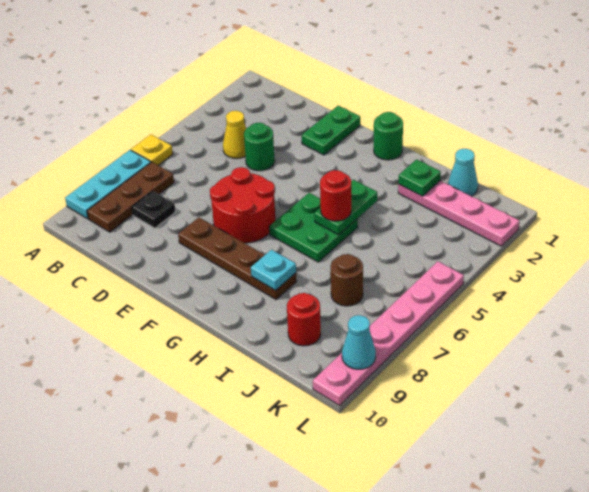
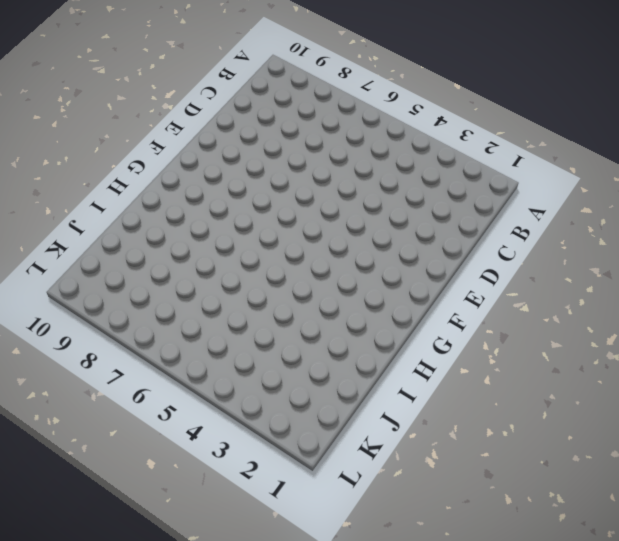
none -> yellow 1x1 plate [131,135,173,165]
none -> cyan 1x3 plate [65,150,151,219]
none -> brown 1x3 plate [87,162,174,232]

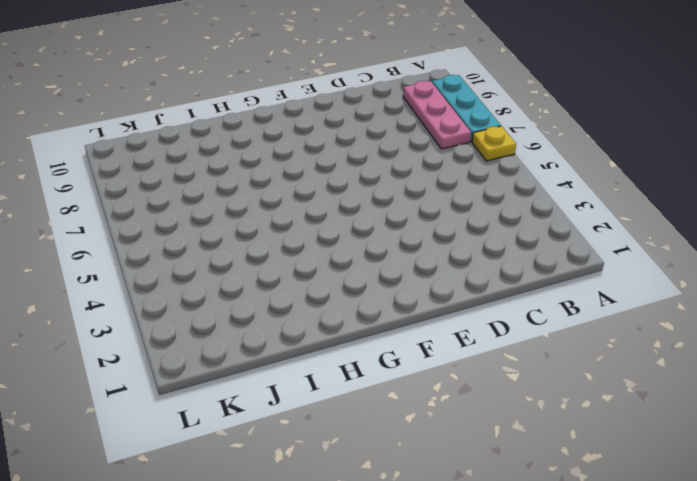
pink 1x3 plate [403,81,471,149] -> brown 1x3 plate [87,162,174,232]
none -> yellow 1x1 cone [223,111,246,158]
none -> black 1x1 plate [132,191,175,228]
none -> green 1x1 round brick [244,123,275,171]

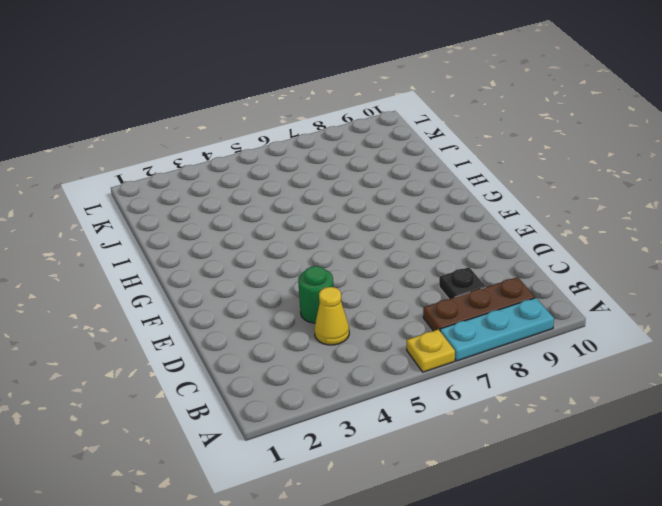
none -> green 1x2 plate [302,106,360,155]
none -> red 2x2 round brick [210,167,275,243]
none -> brown 1x4 plate [178,218,297,299]

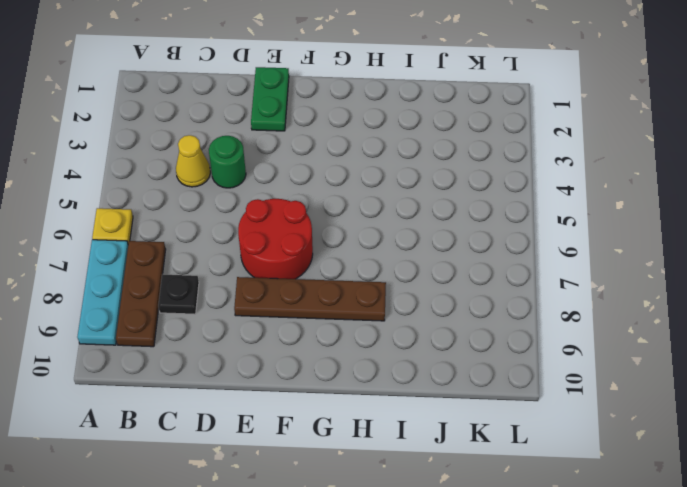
none -> green 1x1 round brick [374,112,403,160]
none -> green 2x2 plate [269,193,358,262]
none -> pink 1x4 plate [398,181,520,246]

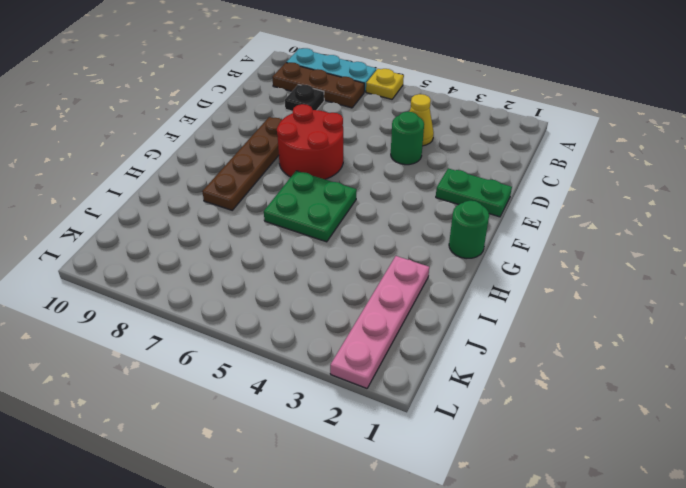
none -> cyan 1x1 cone [448,149,478,196]
none -> brown 1x1 round brick [331,254,363,306]
none -> red 1x1 round brick [287,293,321,346]

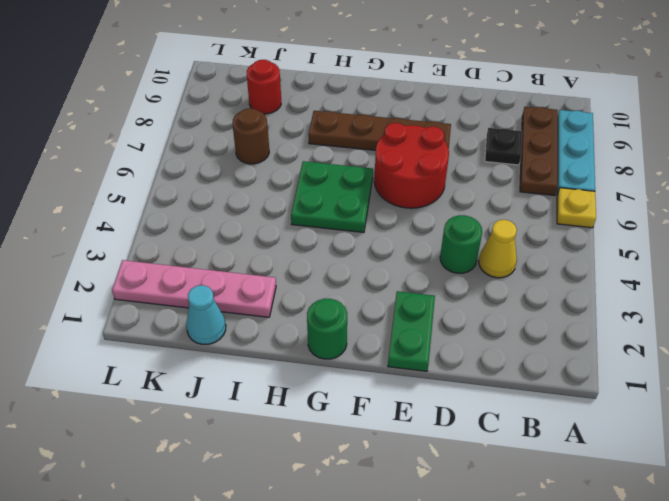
none -> pink 1x6 plate [313,261,464,406]
none -> green 1x2 plate [314,180,377,235]
none -> cyan 1x1 plate [251,250,296,290]

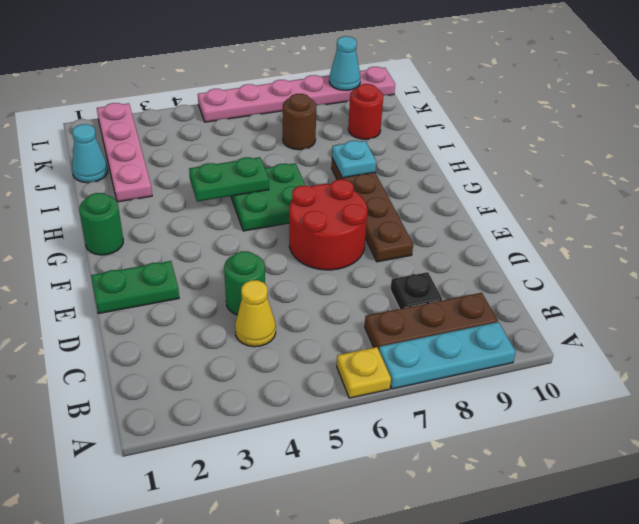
none -> green 1x1 plate [398,159,441,196]
none -> red 1x1 round brick [320,170,351,221]

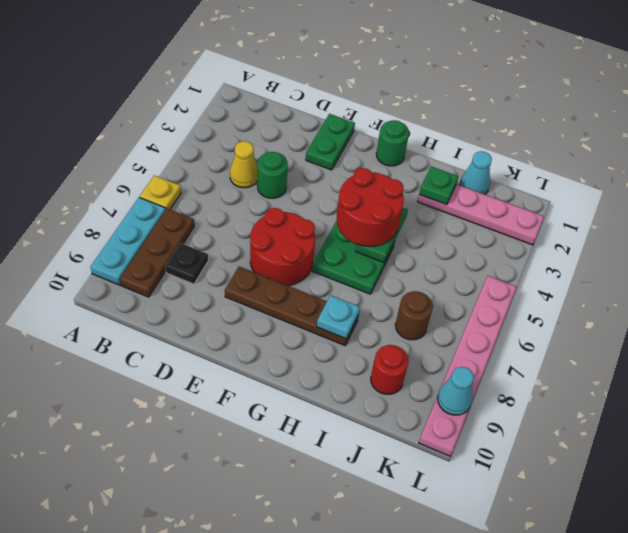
red 2x2 round brick [337,168,404,246] -> red 1x1 round brick [320,170,351,221]

